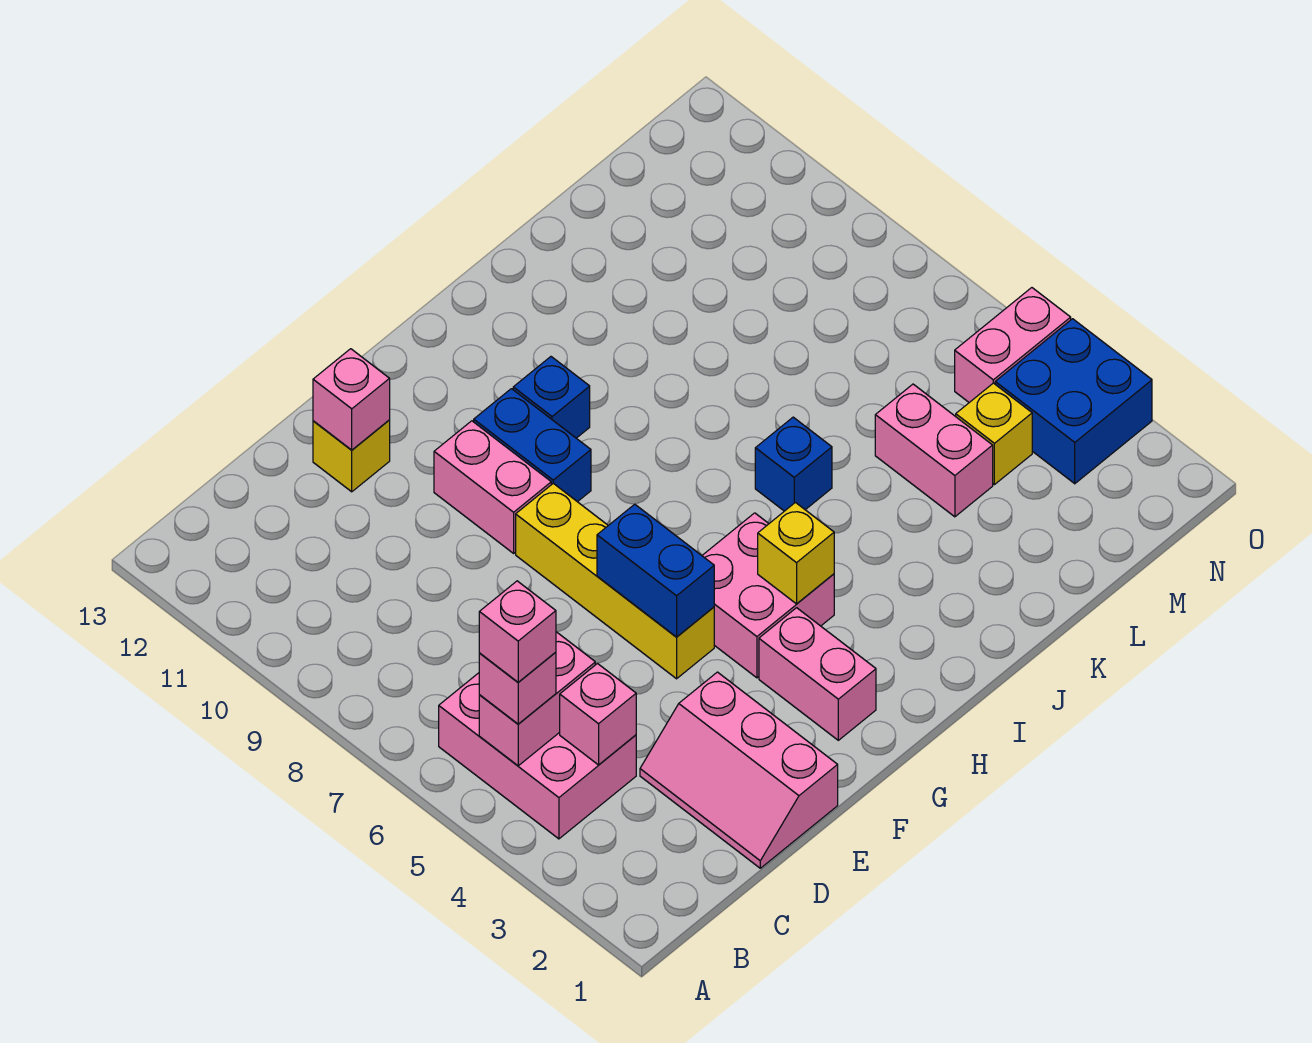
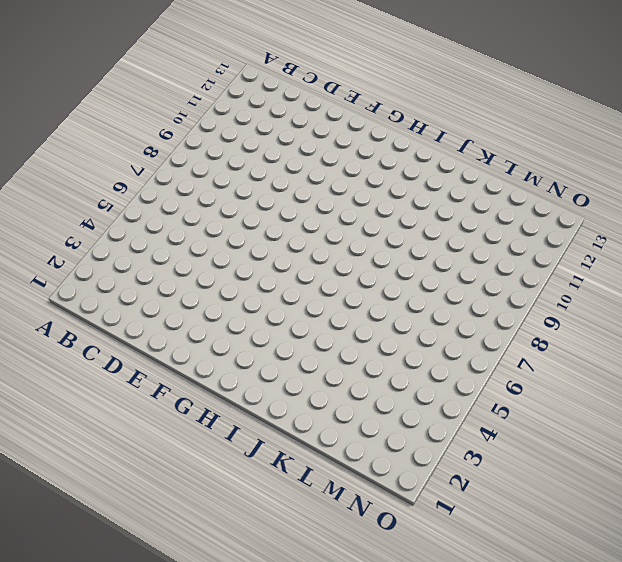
none -> pink 2x3 brick [439,673,636,839]
none -> pink 2x3 slope [640,672,838,868]
none -> yellow 1x1 brick [313,420,390,492]

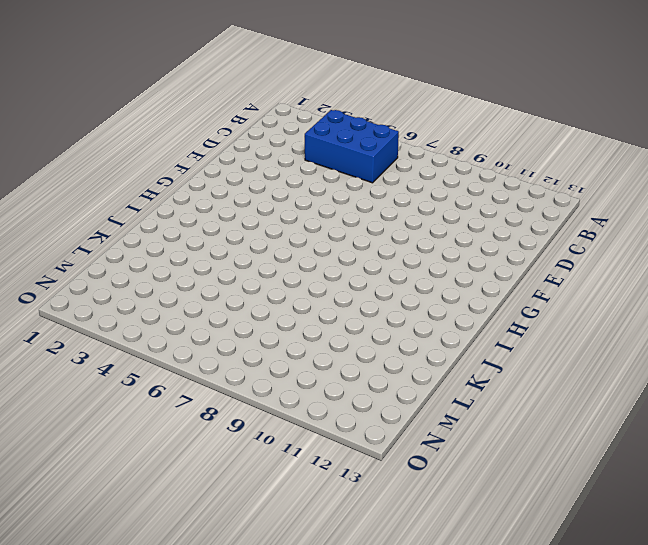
blue 2x3 brick [305,110,399,183] -> pink 2x3 brick [439,673,636,839]
none -> pink 2x3 slope [640,672,838,868]
none -> yellow 1x1 brick [313,420,390,492]
none -> yellow 1x4 brick [516,483,714,679]

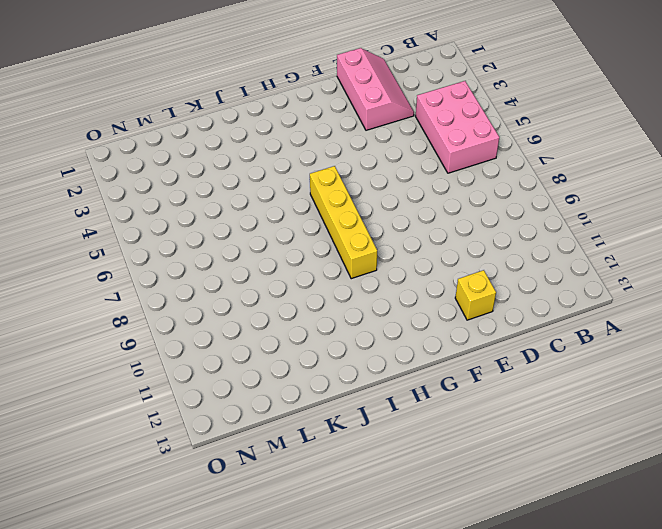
yellow 1x4 brick [309,166,377,279] -> yellow 1x4 brick moved to [516,483,714,679]
none -> pink 1x2 brick [434,421,551,553]
none -> pink 1x2 brick [759,608,876,740]
none -> pink 2x2 brick [702,513,834,678]

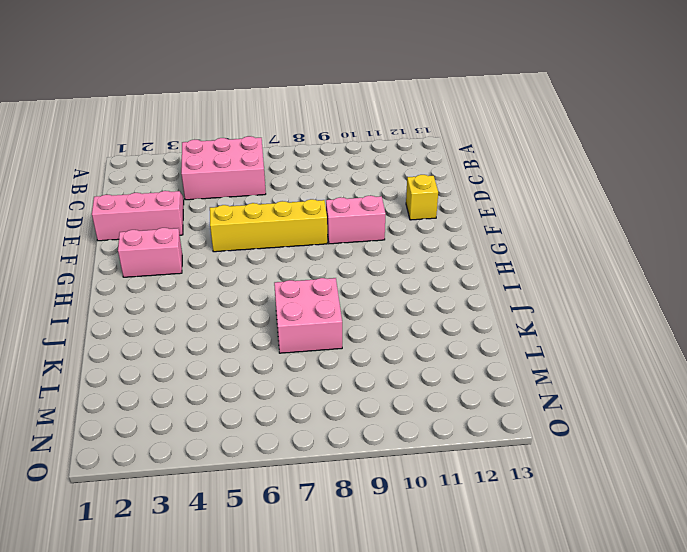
pink 2x2 brick [274,278,342,353] -> pink 2x2 brick moved to [702,513,834,678]
none -> blue 1x2 brick [474,389,591,502]
none -> blue 1x1 brick [513,357,590,438]
none -> blue 1x1 brick [755,417,832,511]

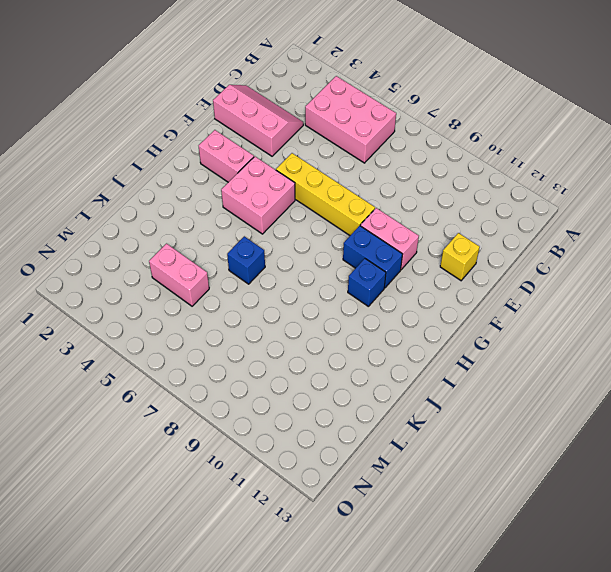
none -> yellow 1x1 brick [956,383,1032,485]
none -> blue 2x2 brick [995,319,1152,484]
none -> pink 1x2 brick [955,288,1071,402]

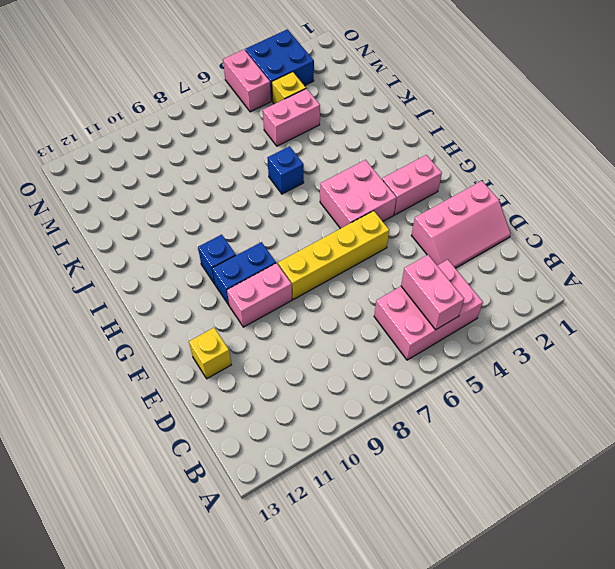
none -> pink 1x1 brick [560,664,636,765]
none -> pink 1x1 brick [313,349,390,450]
none -> blue 1x2 brick [597,504,714,637]

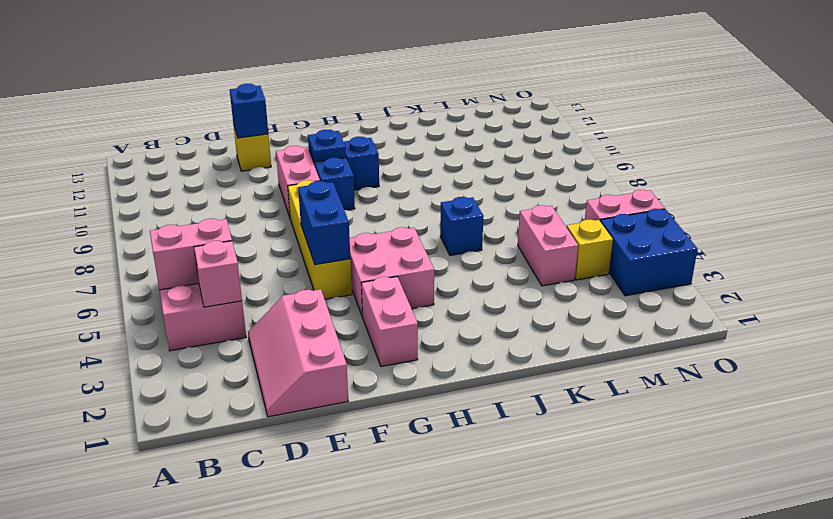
blue 1x1 brick [230,84,268,138] -> pink 1x1 brick [313,349,390,450]
blue 1x1 plate [308,130,346,162] -> none
none -> yellow 1x1 brick [758,503,834,604]
none -> pink 1x1 brick [479,652,556,724]
none -> pink 1x1 brick [479,581,556,682]

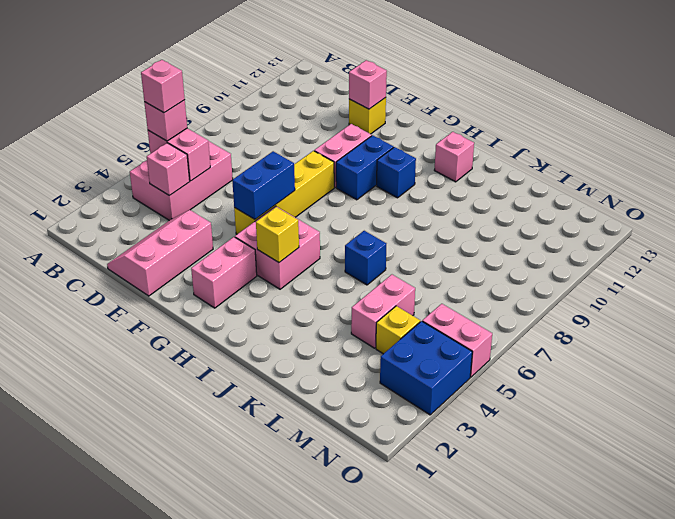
pink 1x1 brick [434,132,474,182] -> none

